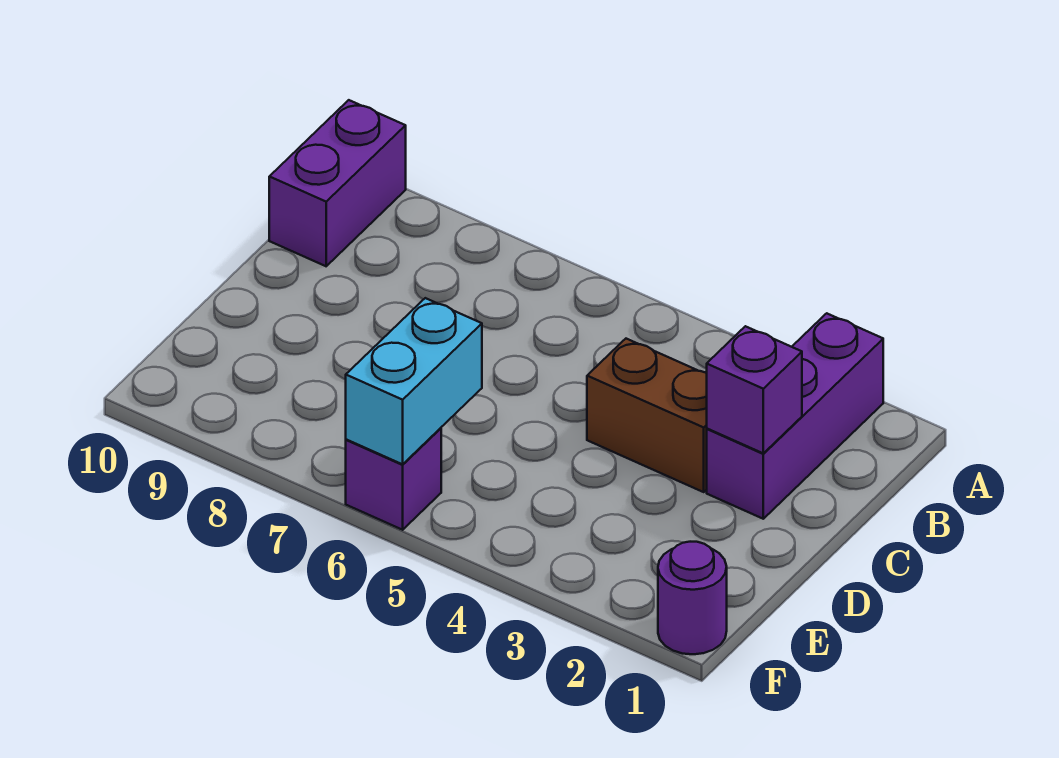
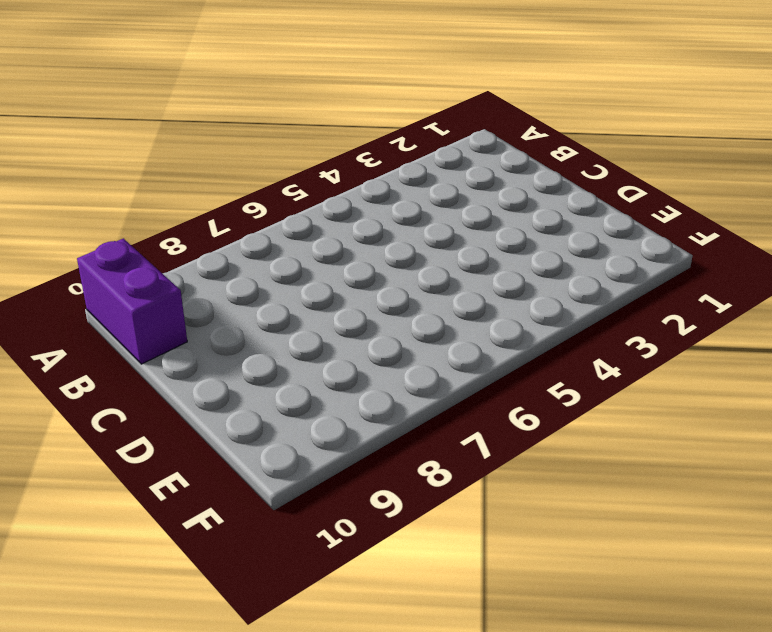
none -> purple 1x3 brick [707,313,883,519]
none -> brown 1x2 brick [587,339,707,492]

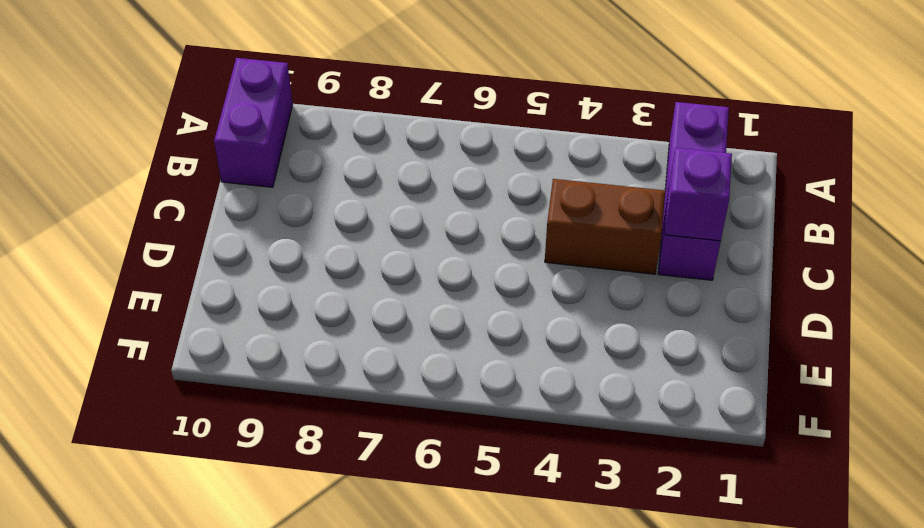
none -> purple 1x1 round brick [658,542,727,654]
none -> purple 1x1 brick [346,428,441,530]

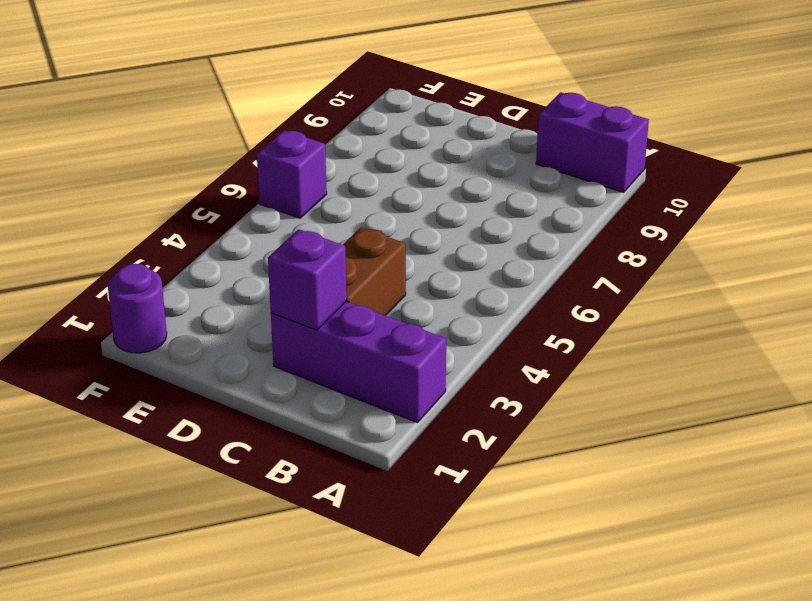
none -> cyan 1x2 brick [346,298,482,464]

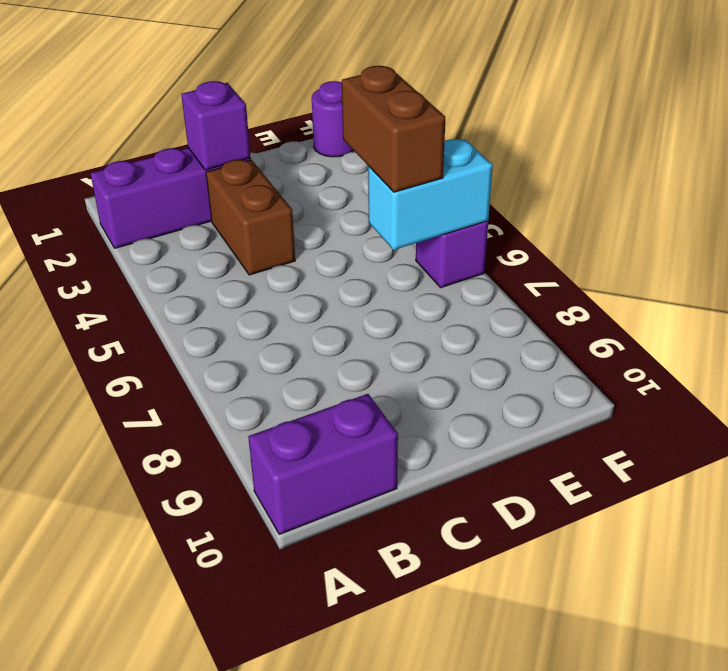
brown 1x2 brick [342,66,446,192] -> none

